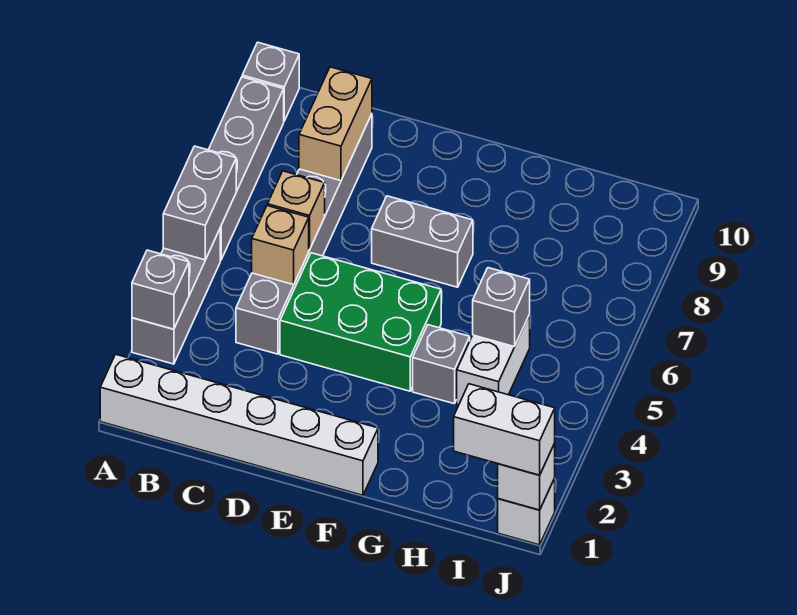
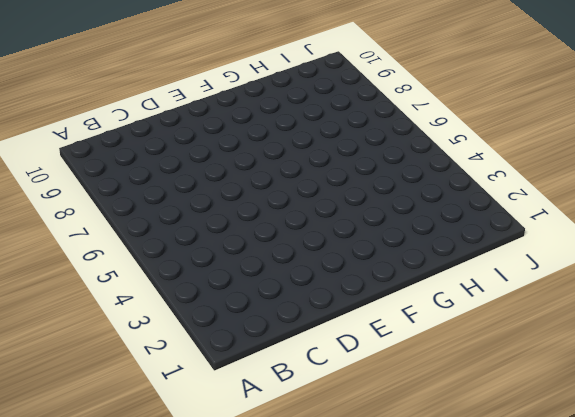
none -> white 1x6 brick [100,354,378,495]
none -> grey 1x3 brick [132,229,220,364]
none -> grey 1x4 brick [209,77,284,260]

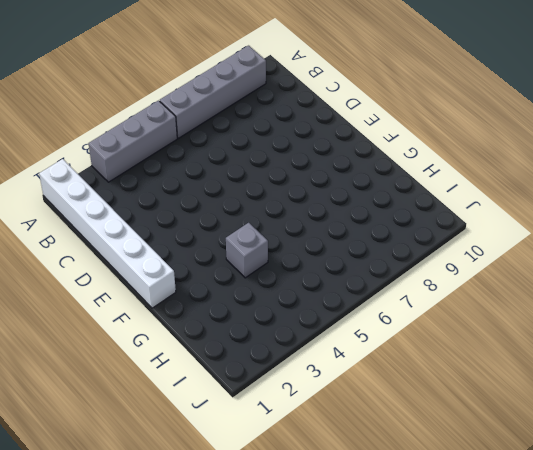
none -> grey 1x1 brick [242,42,299,121]
none -> grey 1x6 brick [236,114,372,354]
none -> green 2x3 brick [280,253,441,391]

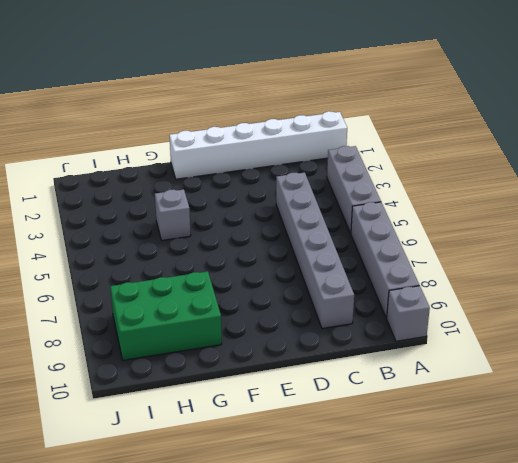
green 2x3 brick [110,271,222,360] -> green 2x3 brick moved to [280,253,441,391]
none -> grey 1x2 brick [372,196,473,287]
none -> white 1x2 brick [457,315,530,405]
none -> white 1x1 brick [498,478,555,545]

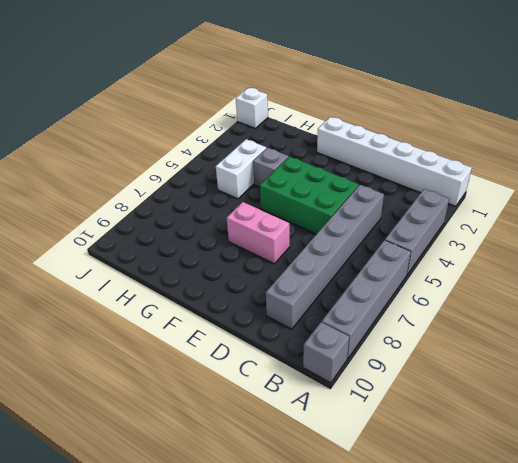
pink 1x2 brick [227,202,290,264] -> grey 1x2 brick [372,196,473,287]
none -> grey 1x1 brick [132,250,189,329]
none -> grey 1x2 brick [163,146,236,260]
none -> tan 1x1 brick [252,206,309,285]

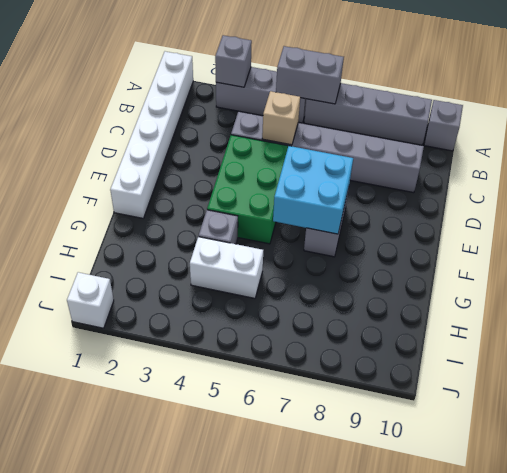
cyan 2x2 brick [273,146,353,234] -> none
none -> tan 1x1 brick [268,171,325,250]
none -> tan 1x2 brick [299,67,372,181]
none -> grey 1x1 brick [473,268,530,347]

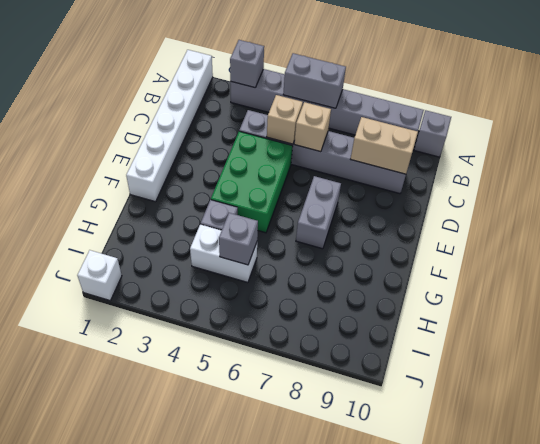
none -> white 1x1 brick [498,444,555,510]
none -> white 1x2 brick [454,384,555,475]

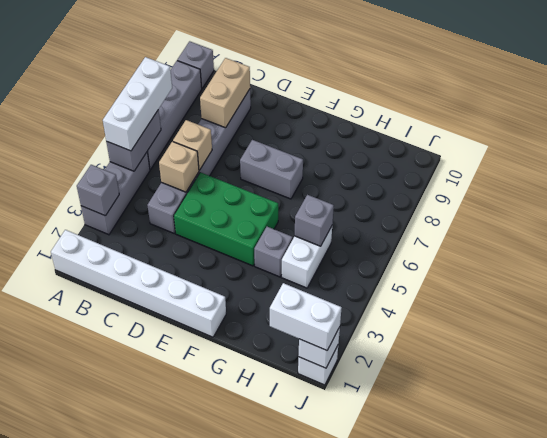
white 1x3 brick [103,57,172,151] -> none

